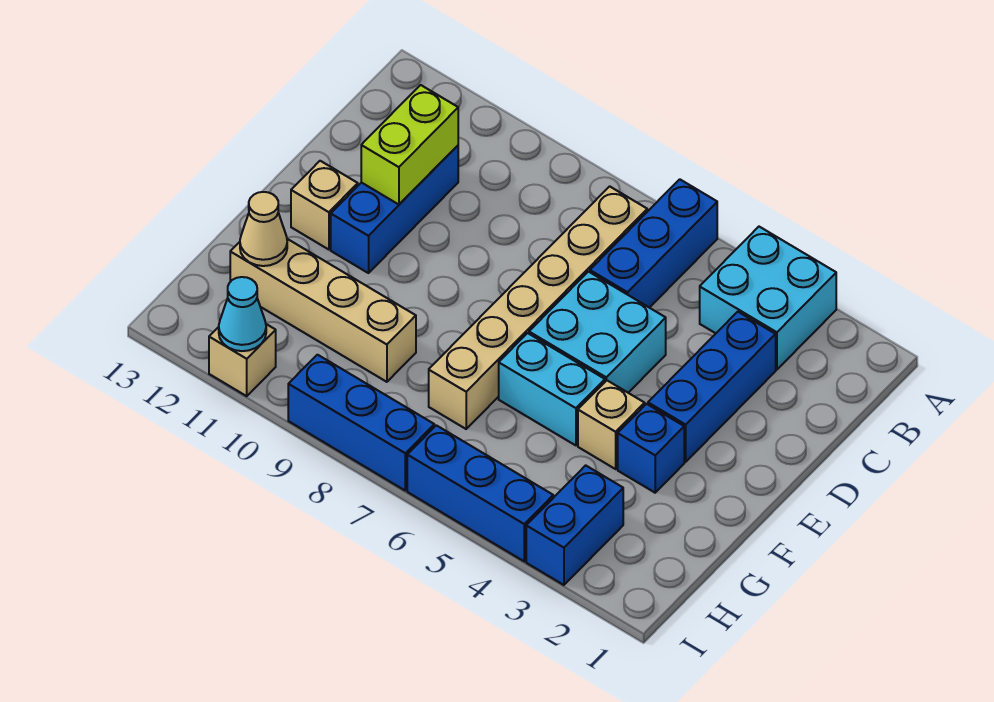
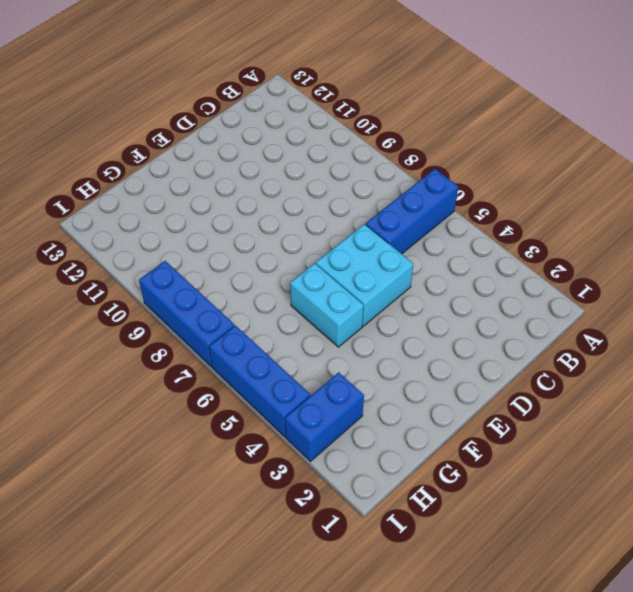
none -> cyan 2x2 brick [700,227,836,370]
none -> tan 1x6 brick [429,186,647,429]
none -> blue 1x3 brick [648,312,776,462]

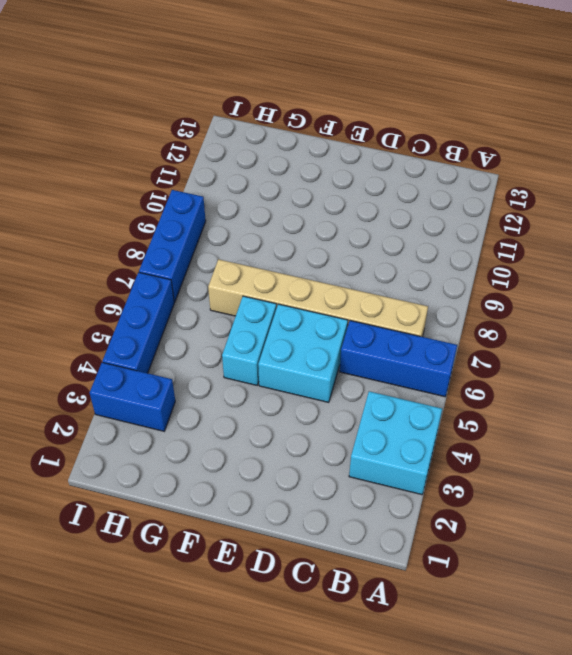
none -> blue 1x3 brick [648,312,776,462]
none -> blue 1x3 brick [331,146,458,273]
none -> tan 1x1 brick [291,161,358,250]

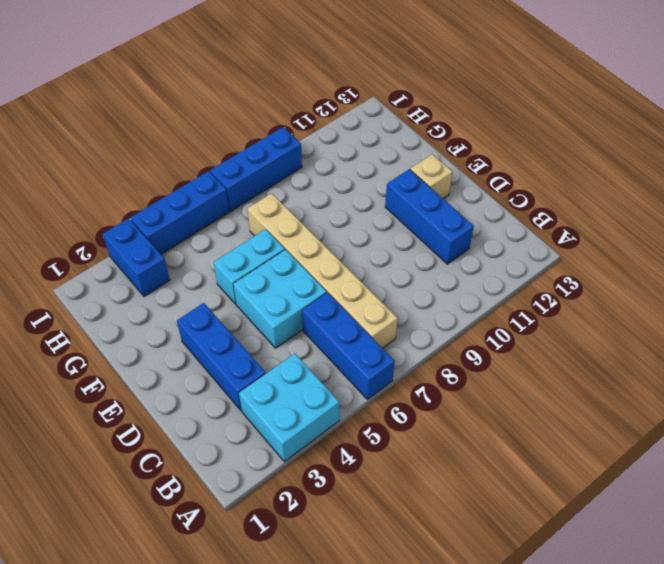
none -> blue 1x1 brick [618,404,684,493]
none -> tan 1x1 brick [578,381,645,469]
none -> tan 1x4 brick [230,239,416,382]

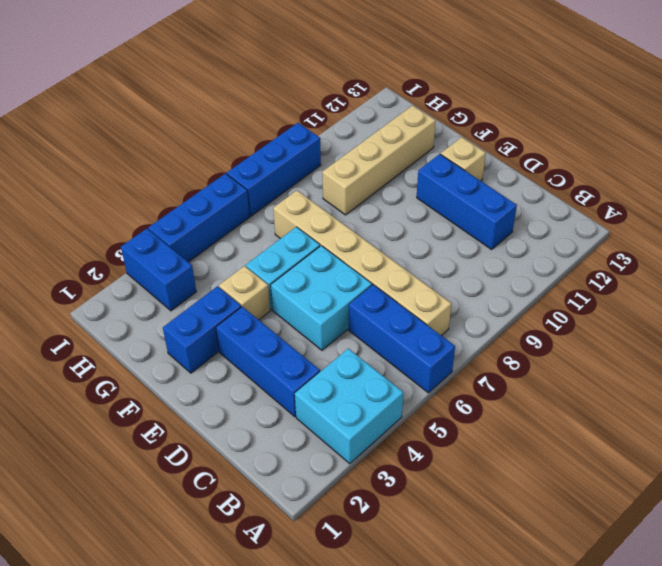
blue 1x2 brick [163,286,241,373] -> blue 1x1 brick [618,404,684,493]
none -> tan 1x1 brick [209,324,276,396]
none -> lime 1x2 brick [361,85,458,205]
none -> tan 1x1 cone [240,192,287,266]

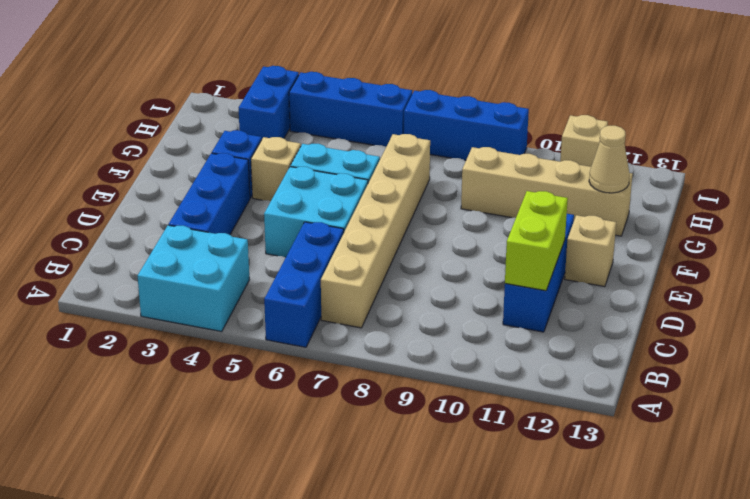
none -> cyan 1x1 cone [219,277,266,351]

